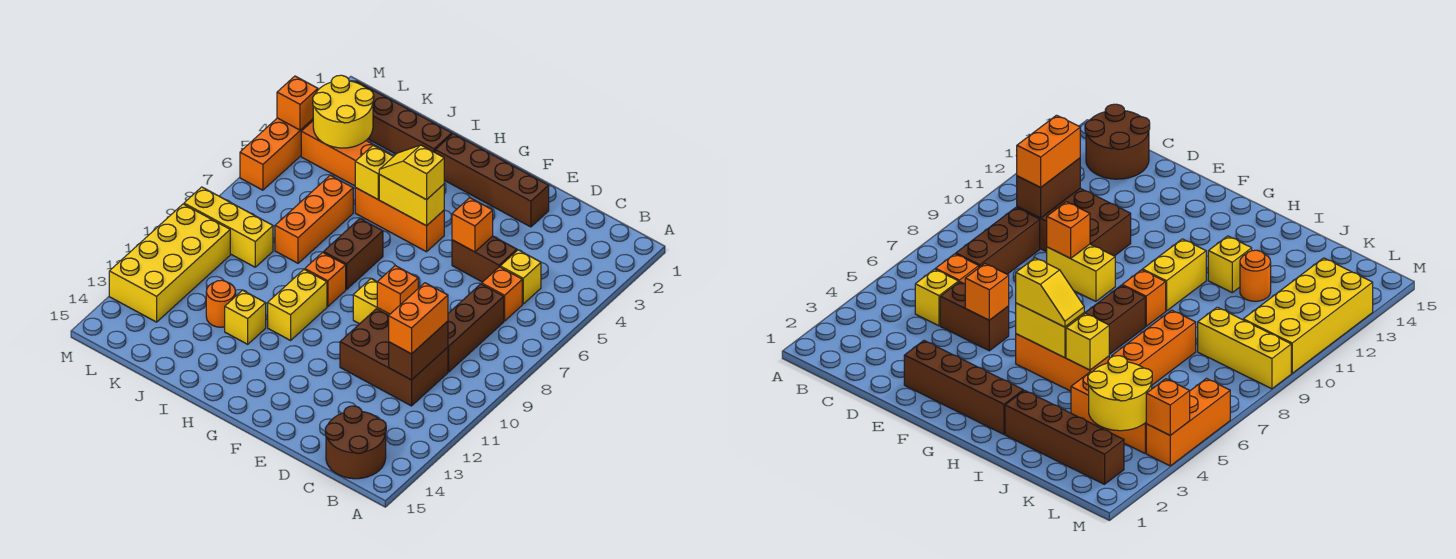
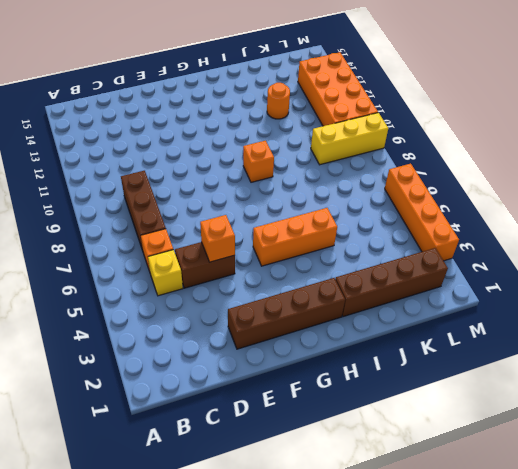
orange 2x4 brick [298,52,378,126] -> yellow 2x4 brick [109,204,230,322]
orange 1x4 brick [385,164,459,261] -> orange 1x3 brick [240,118,313,190]
none -> brown 2x2 round brick [325,406,386,479]
none -> brown 2x3 brick [340,309,448,406]
none -> yellow 1x2 brick [353,279,390,324]

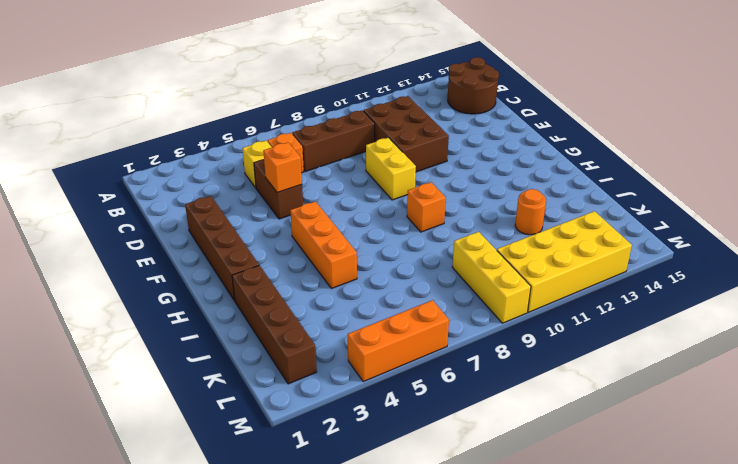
none -> brown 1x2 brick [323,219,383,290]
none -> yellow 1x2 brick [268,269,327,340]
none -> yellow 1x1 brick [225,290,266,344]

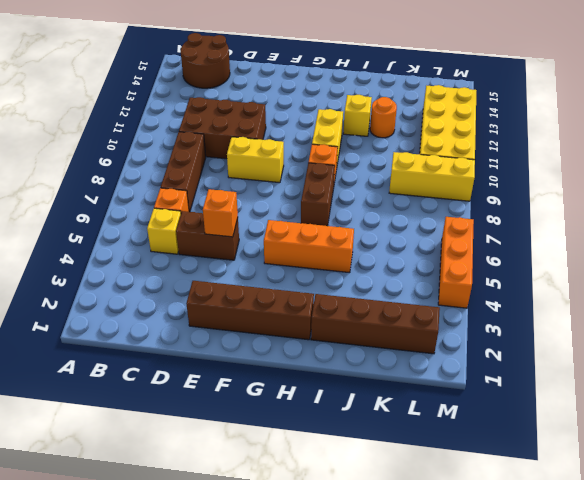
none -> orange 1x3 brick [301,121,390,186]
none -> orange 1x3 brick [275,175,353,263]
none -> brown 1x2 brick [389,321,448,380]

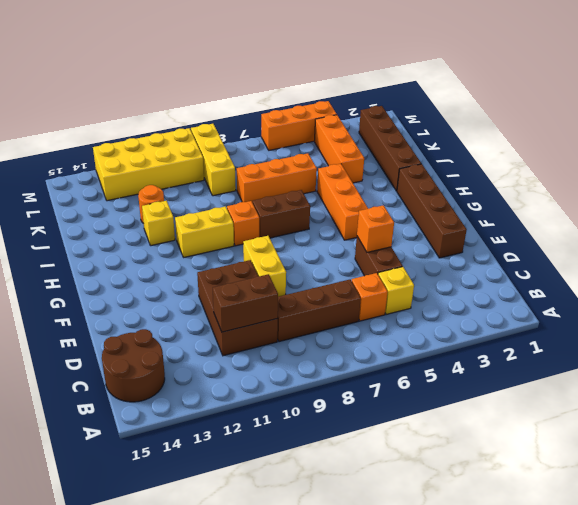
none -> orange 1x1 brick [377,266,418,314]
none -> yellow 1x2 brick [379,175,444,226]
none -> yellow 1x1 brick [355,145,394,199]

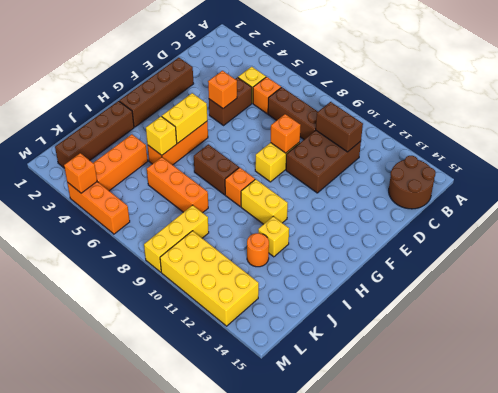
none -> yellow 2x2 round brick [313,75,374,148]
none -> orange 1x2 brick [389,283,448,354]
none -> yellow 1x2 slope [379,145,444,200]

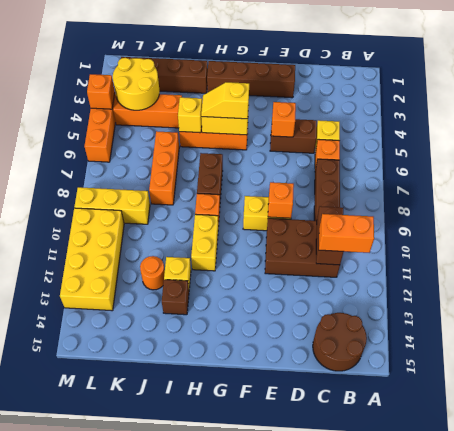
orange 1x2 brick [319,214,374,253] -> orange 1x2 brick turned to [389,283,448,354]
brown 1x1 brick [162,280,189,315] -> none

